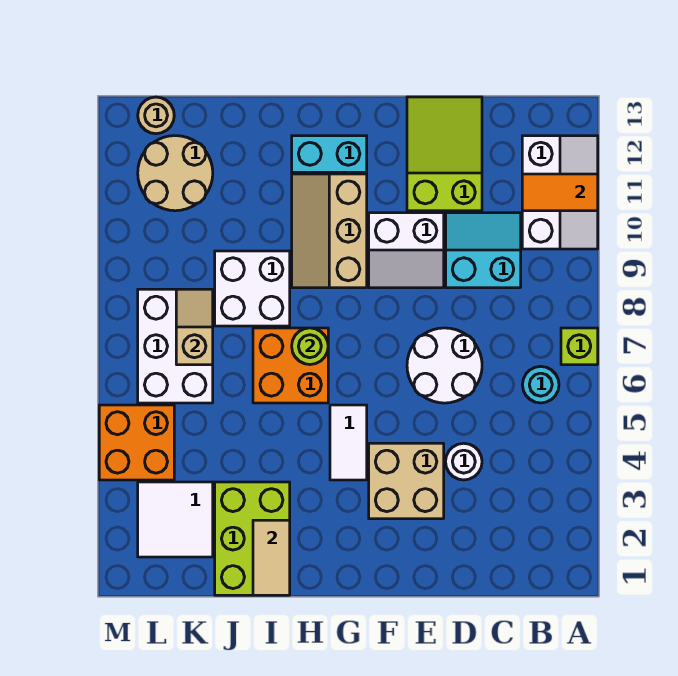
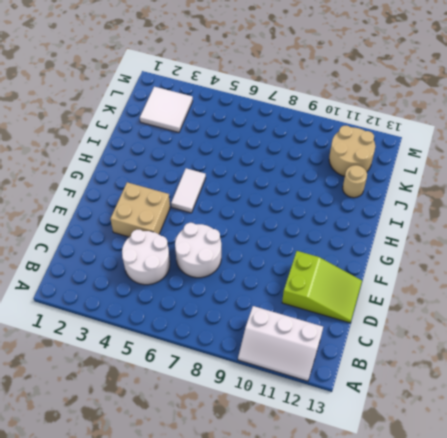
white 2x2 round brick [122,230,170,285] -> white 1x1 round brick [446,443,482,480]
white 1x2 tile [171,168,206,213] -> white 1x2 tile turned to [330,405,367,480]
tan 1x1 round brick [343,165,367,198] -> tan 1x1 round brick moved to [138,97,174,134]
none -> lime 1x1 brick [561,328,598,365]
none -> cyan 1x1 round brick [523,366,559,403]
none -> cyan 2x2 slope [446,213,521,288]

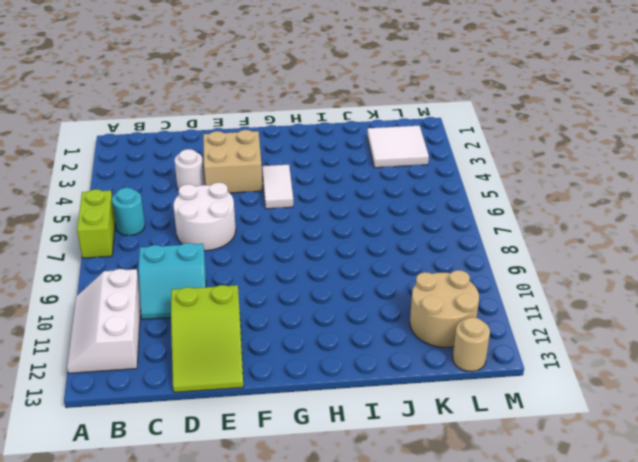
lime 1x2 brick [77,189,115,258] -> lime 1x1 brick [561,328,598,365]
none -> white 2x2 slope [369,213,444,288]
none -> tan 2x3 slope [292,174,367,288]
none -> cyan 1x2 brick [292,136,367,172]

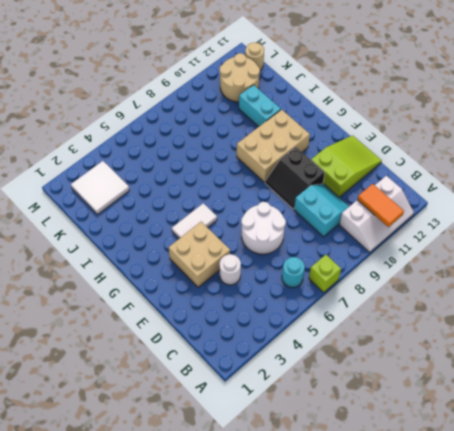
black 2x2 slope [265,147,325,209] -> white 2x2 slope [369,213,444,288]
tan 2x3 brick [237,109,310,182] -> tan 2x3 slope [292,174,367,288]
cyan 1x2 brick [239,85,281,127] -> cyan 1x2 brick moved to [292,136,367,172]
none -> orange 2x2 brick [253,328,328,403]
none -> lime 2x3 brick [215,482,290,595]
none -> white 2x2 brick [215,251,290,326]

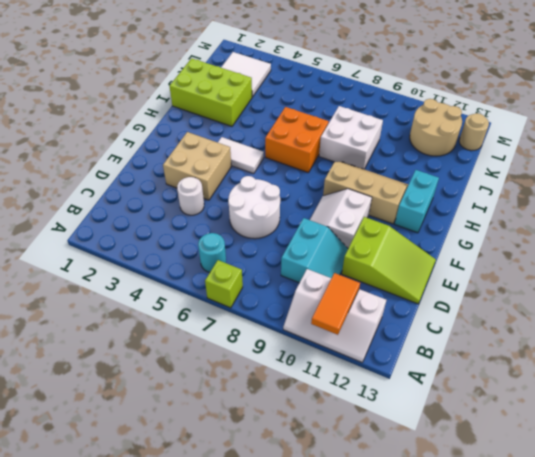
none -> white 2x3 brick [138,289,213,403]
none -> orange 2x2 brick [99,405,174,480]
none -> lime 1x1 round brick [292,328,328,365]

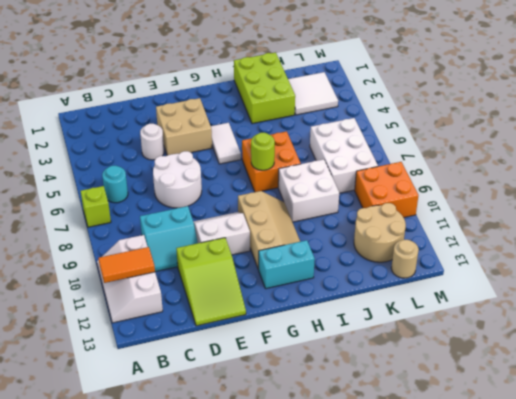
orange 2x2 brick [355,162,419,218] -> orange 2x2 brick moved to [99,405,174,480]
none -> tan 1x2 tile [253,520,290,595]
none -> tan 1x2 slope [176,289,213,365]

